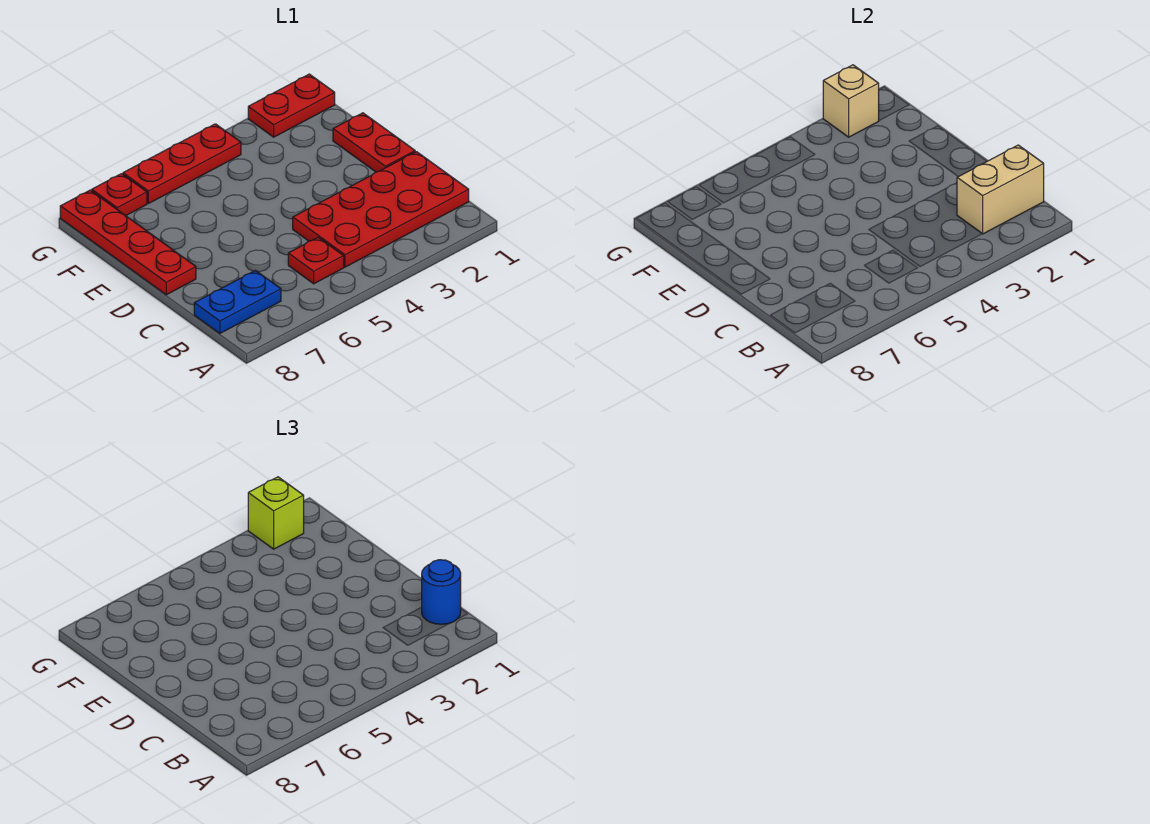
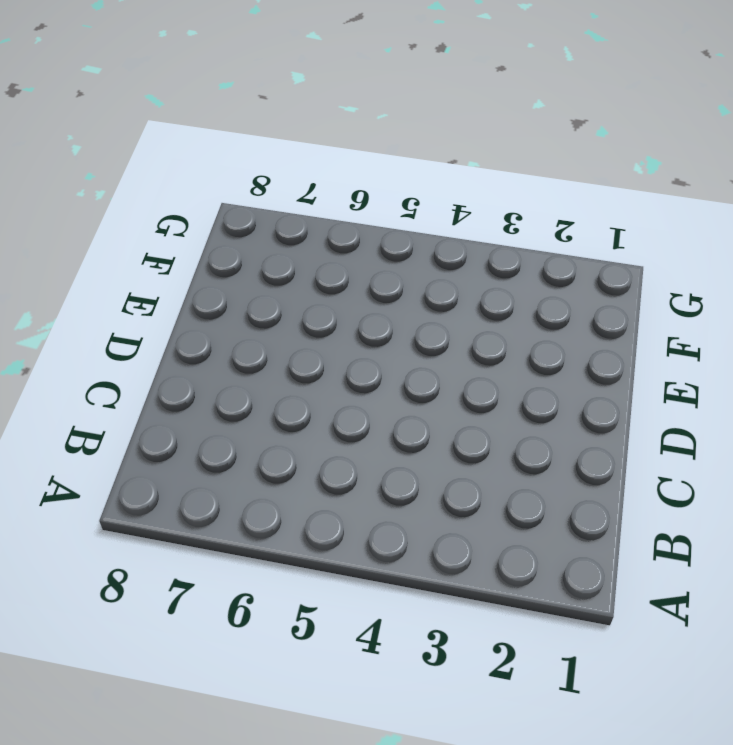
none -> red 2x4 plate [293,152,469,267]
none -> red 1x1 plate [288,237,344,284]
none -> blue 1x2 plate [194,270,281,333]

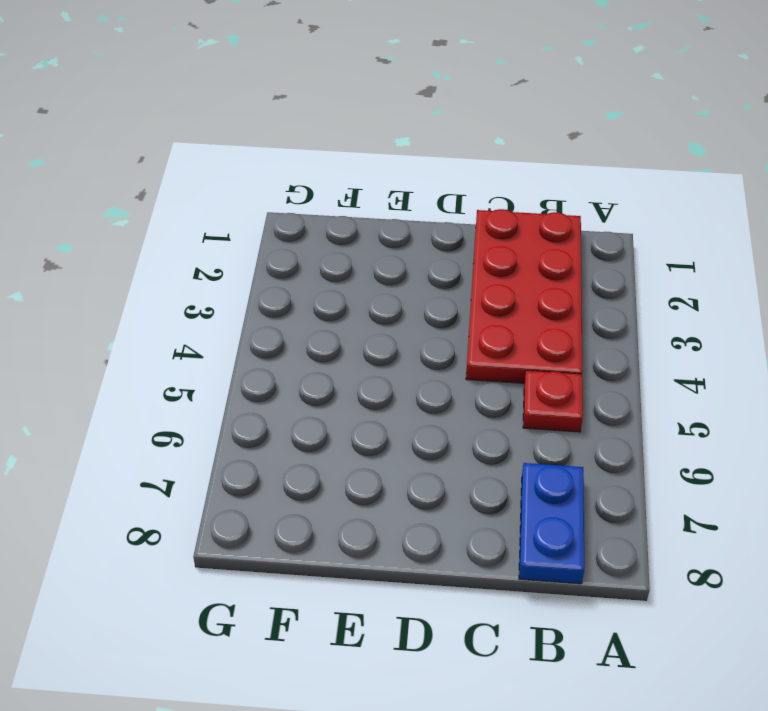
none -> red 1x2 plate [333,113,415,172]
none -> red 1x4 plate [60,190,196,295]
none -> red 1x2 plate [248,74,335,137]

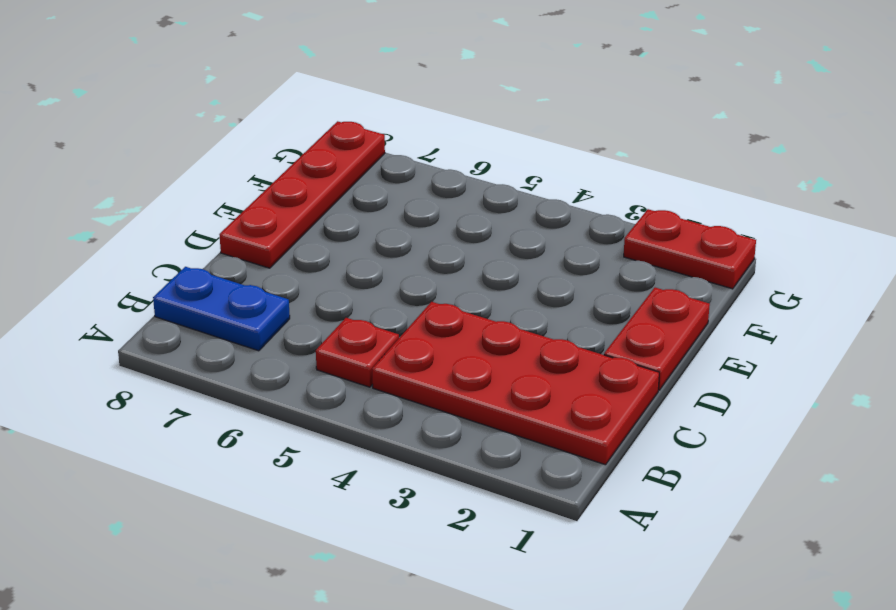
none -> red 1x3 plate [123,124,241,204]
none -> red 1x1 plate [92,174,147,216]
none -> tan 1x2 brick [957,145,1044,234]

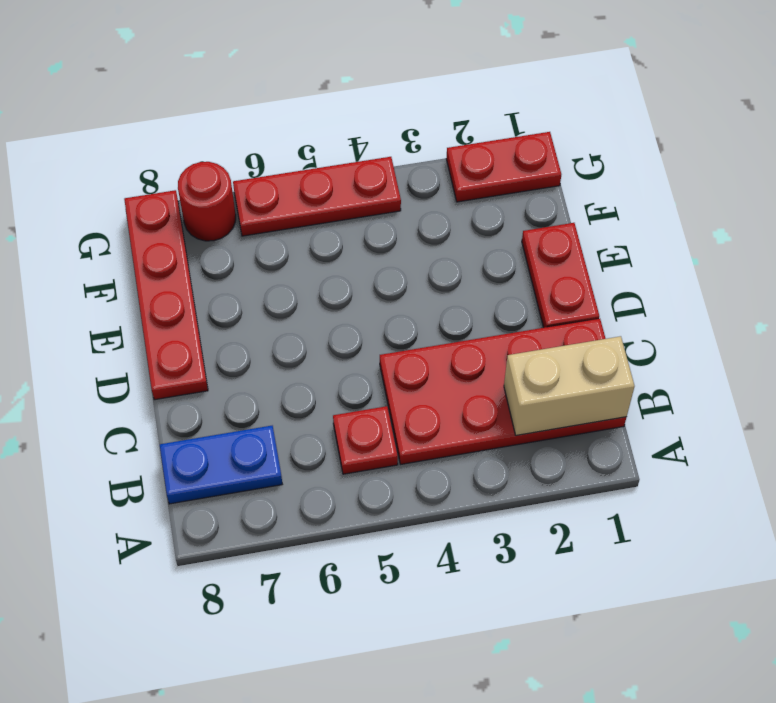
red 1x1 round brick [178,162,236,241] -> red 1x1 plate [92,174,147,216]
none -> tan 1x1 brick [823,65,879,137]
none -> blue 1x1 round brick [422,560,461,624]
none -> lime 1x1 brick [248,477,304,549]

